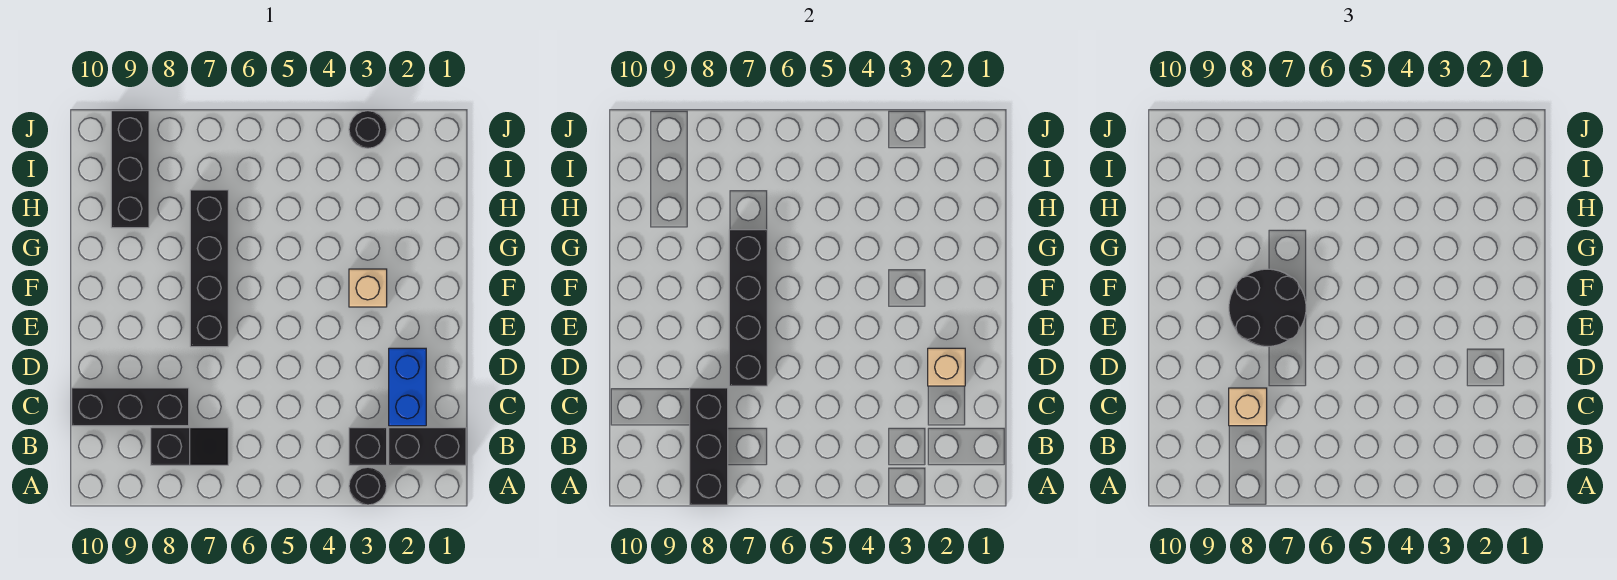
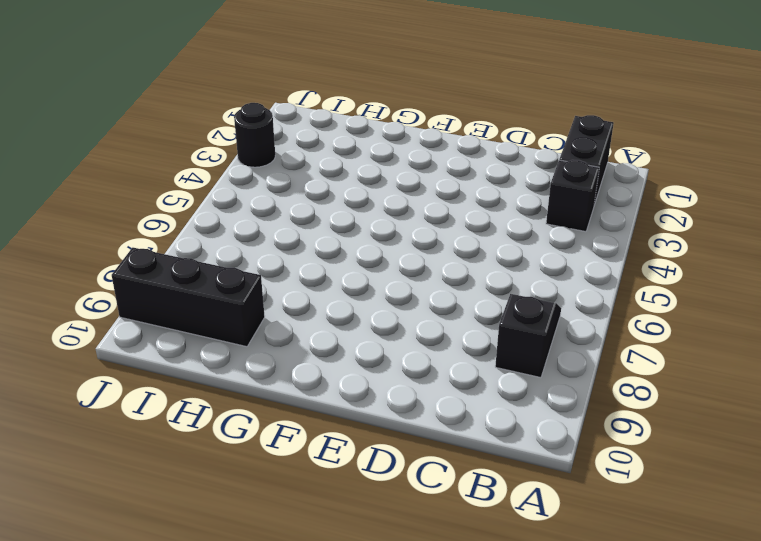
none -> black 1x1 round brick [349,467,387,505]
none -> blue 1x2 brick [389,348,426,426]
none -> black 1x3 brick [72,388,189,426]

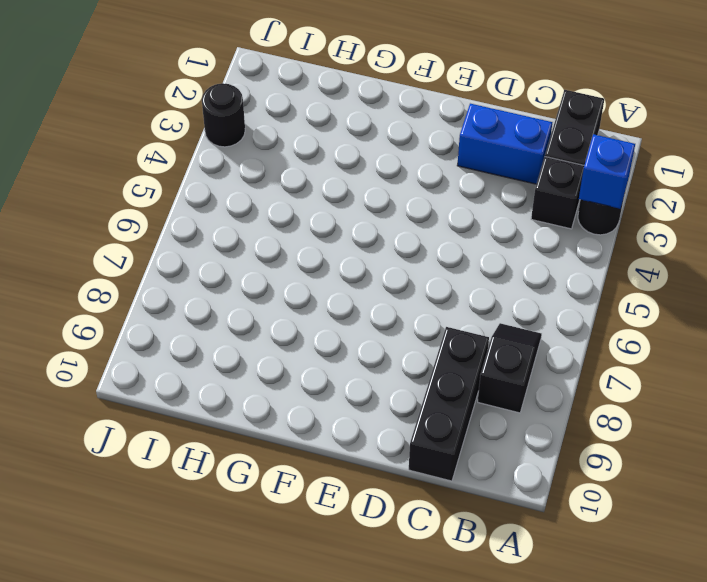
blue 1x1 brick [579,134,635,209] -> none
none -> black 1x4 brick [190,190,228,347]
none -> tan 1x1 brick [349,269,387,307]
none -> black 1x3 brick [111,111,149,228]

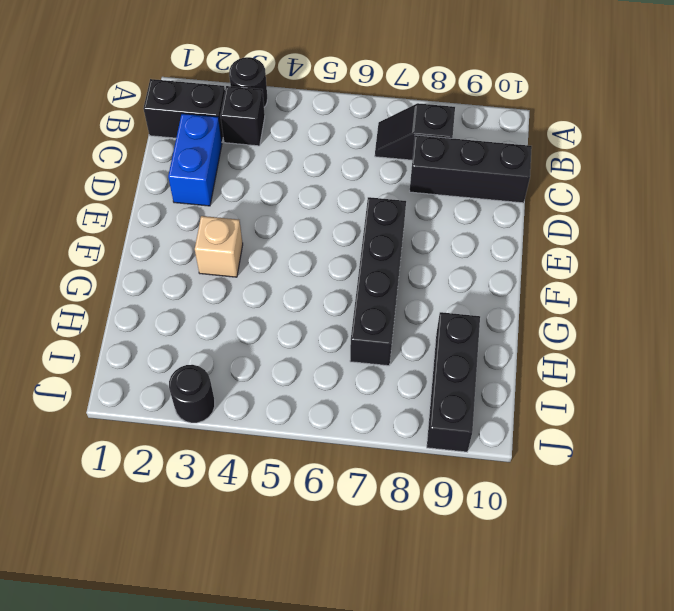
none -> black 1x3 brick [690,388,728,505]
none -> tan 1x1 brick [928,348,965,386]
none -> black 1x4 brick [729,230,767,386]

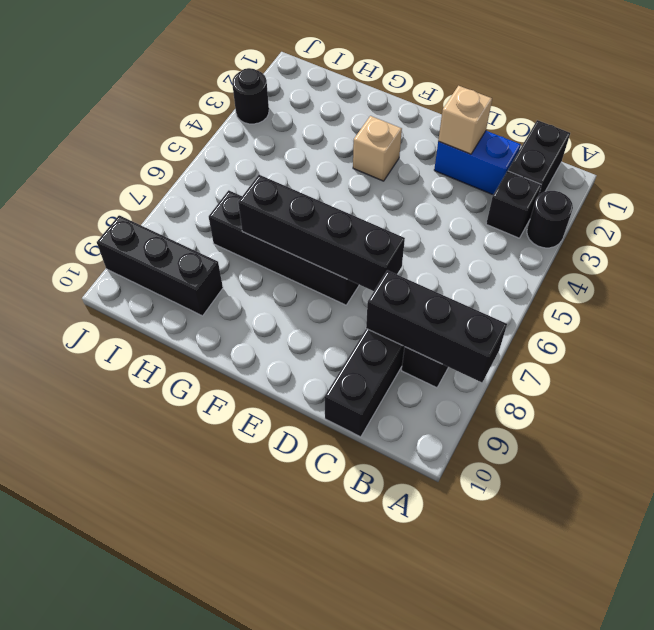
none -> tan 1x1 brick [1229,388,1267,426]
none -> black 2x2 round brick [1229,269,1306,346]

